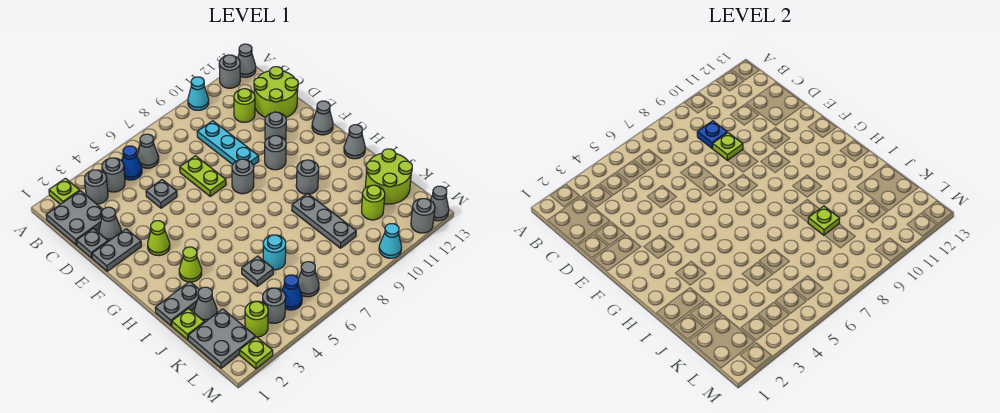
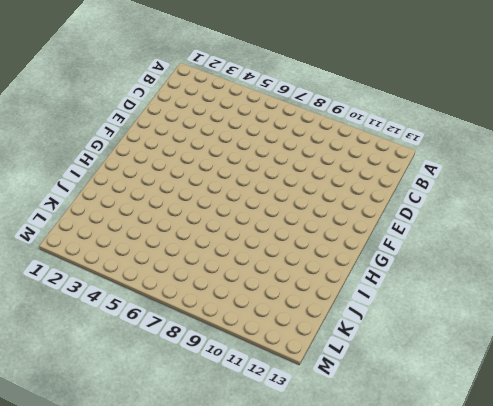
none -> lime 1x1 plate [49,178,80,204]
none -> cyan 1x1 cone [188,77,209,110]
none -> grey 1x1 round brick [219,55,240,88]
none -> grey 1x1 cone [238,44,256,77]

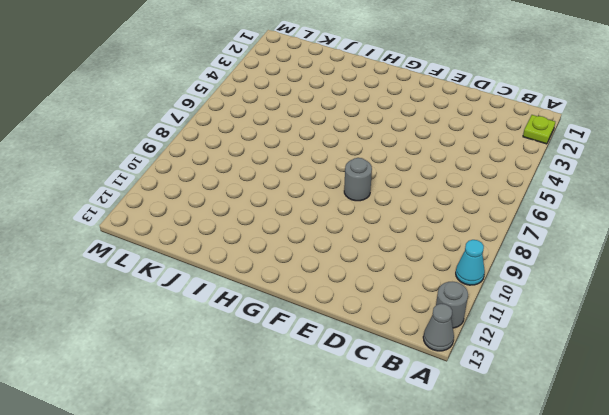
none -> grey 2x2 plate [46,191,103,245]
none -> grey 1x1 round brick [85,170,108,204]
none -> grey 1x1 round brick [102,158,125,192]
none -> blue 1x1 cone [122,146,142,180]

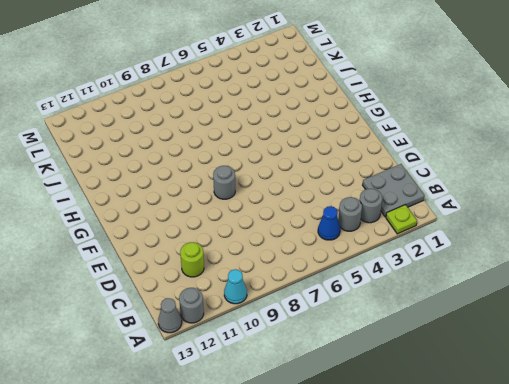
none -> grey 1x1 cone [137,134,159,168]
none -> cyan 1x3 plate [197,121,259,165]
none -> lime 2x2 round brick [254,67,298,117]
none -> grey 1x1 plate [77,228,108,258]

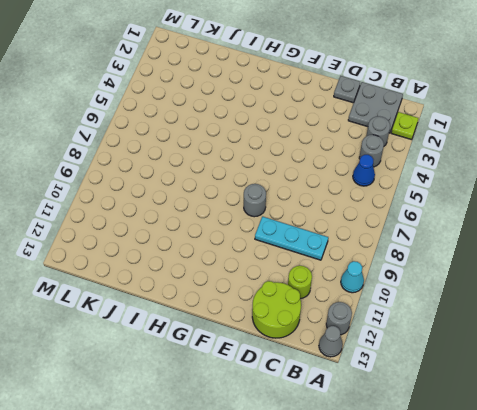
none -> grey 1x1 cone [137,134,159,168]
none -> grey 1x1 cone [99,207,121,241]
none -> grey 1x1 plate [146,180,177,208]
none -> lime 1x2 plate [180,156,226,196]

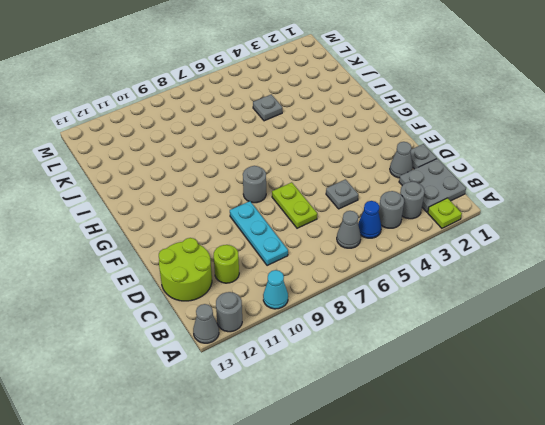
none -> grey 1x2 plate [92,229,141,271]
none -> grey 1x1 round brick [265,112,286,140]
none -> lime 1x1 cone [148,221,170,256]
none -> grey 1x1 round brick [265,136,286,170]

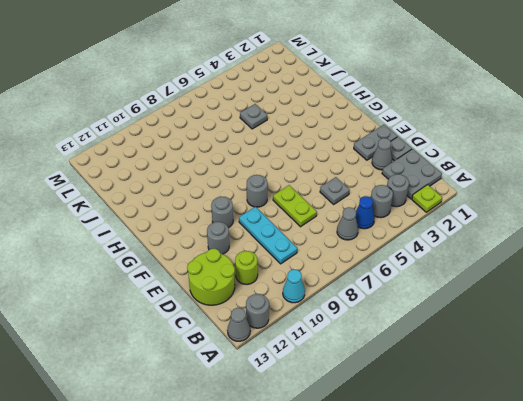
none -> lime 1x1 cone [148,221,170,256]
none -> grey 1x1 cone [312,101,333,135]
none -> lime 1x1 cone [179,247,202,282]
none -> grey 1x1 round brick [296,160,319,194]

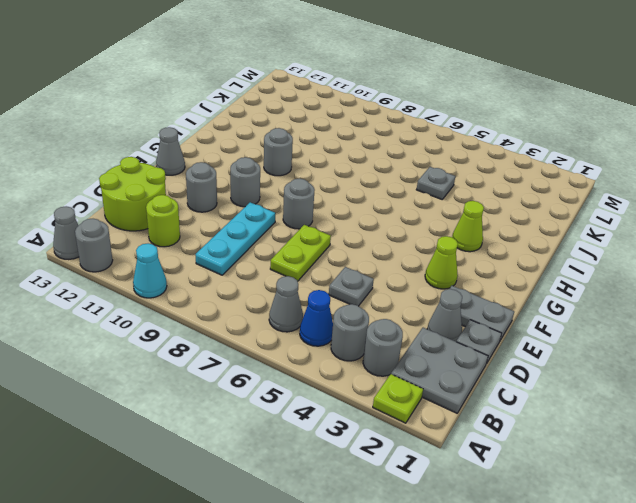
none -> grey 1x1 cone [344,125,365,159]
none -> grey 1x2 plate [155,282,200,326]
none -> grey 1x3 plate [292,193,356,248]
none -> lime 1x1 plate [172,309,204,340]

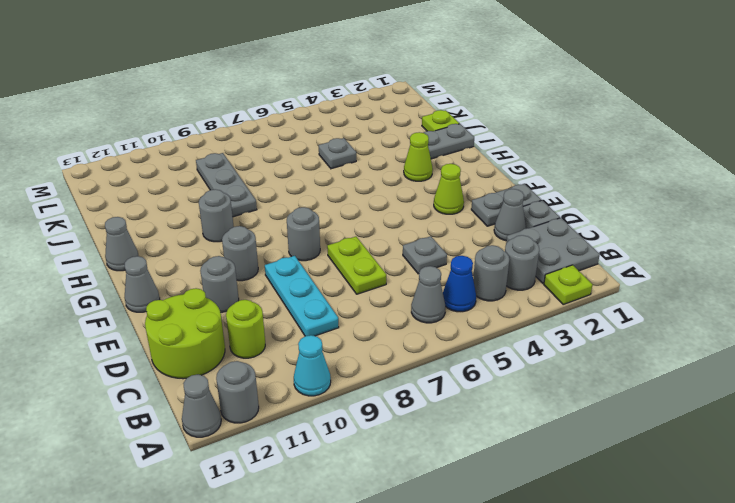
none -> grey 1x1 cone [194,287,217,323]
none -> cyan 1x1 round brick [263,235,286,270]
none -> lime 2x2 round brick [365,149,412,204]
none -> grey 2x2 plate [188,309,256,368]

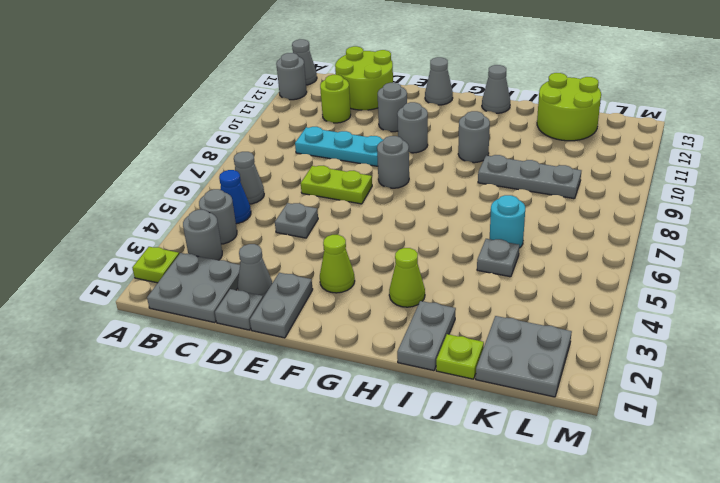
none -> cyan 1x1 cone [188,77,209,110]
none -> grey 1x1 cone [194,287,217,323]
none -> lime 1x1 round brick [362,185,385,220]
none -> lime 1x1 round brick [245,301,268,337]

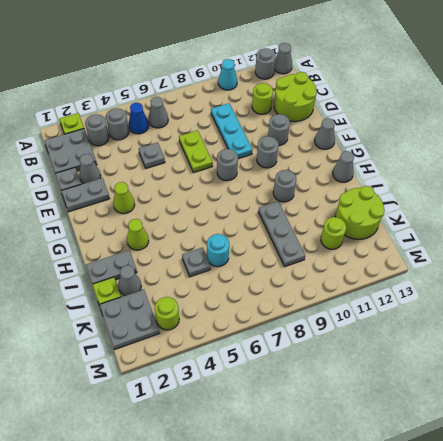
none -> grey 1x1 round brick [263,288,286,323]
none -> blue 1x1 cone [282,275,302,310]
none -> grey 1x1 cone [298,262,319,297]
none -> lime 1x1 plate [240,337,273,369]

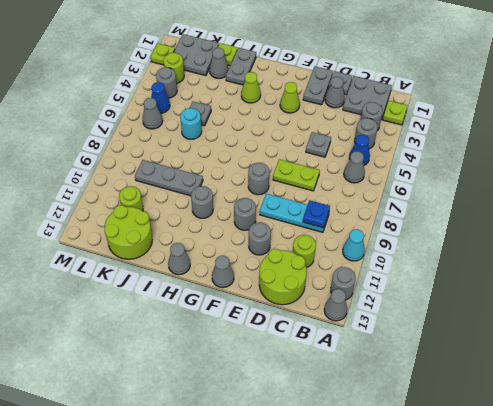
none -> cyan 1x1 cone [379,224,402,258]
none -> grey 1x1 round brick [411,199,435,233]
none -> grey 1x1 cone [430,186,449,221]
none -> lime 1x1 plate [712,133,743,160]

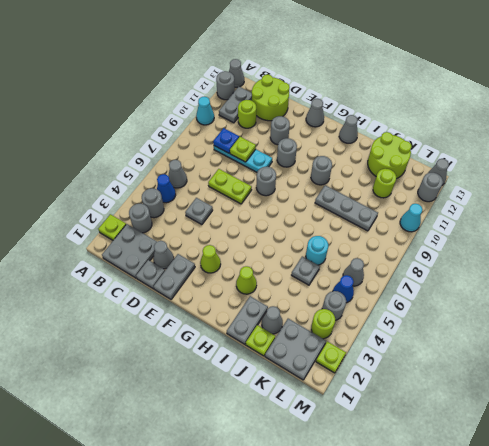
grey 1x2 plate [219,87,252,123] -> none
none -> lime 1x1 plate [808,206,840,235]

